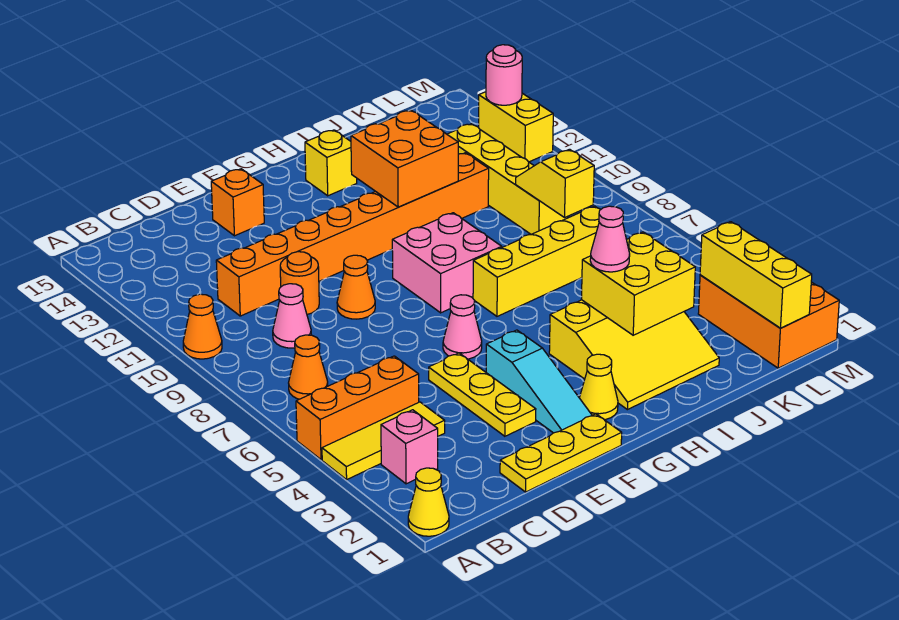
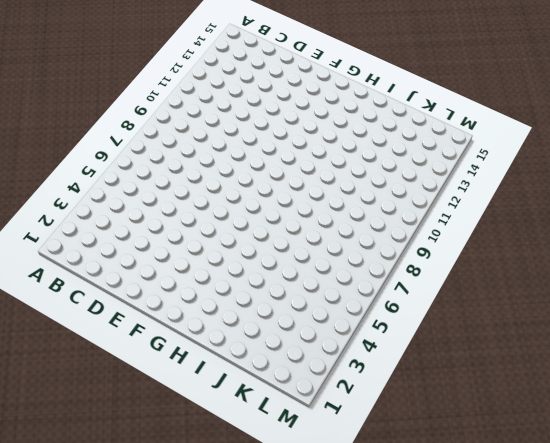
none -> yellow 1x1 cone [408,468,449,536]
none -> yellow 1x3 tile [322,402,445,480]
none -> orange 1x3 brick [296,356,419,460]

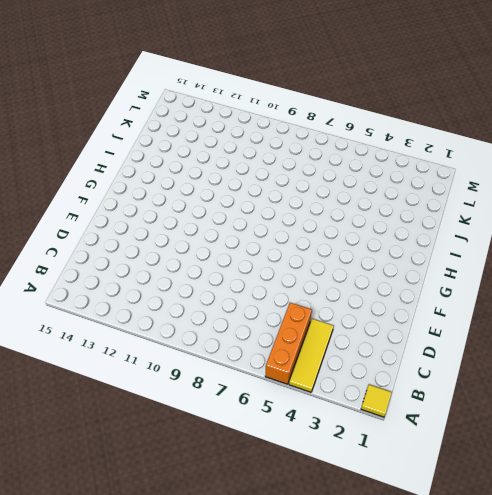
yellow 1x1 tile [361,385,392,417] -> yellow 1x1 cone [408,468,449,536]
none -> orange 1x1 cone [183,294,222,359]
none -> pink 1x1 brick [381,410,438,484]
none -> orange 1x1 cone [289,335,328,399]

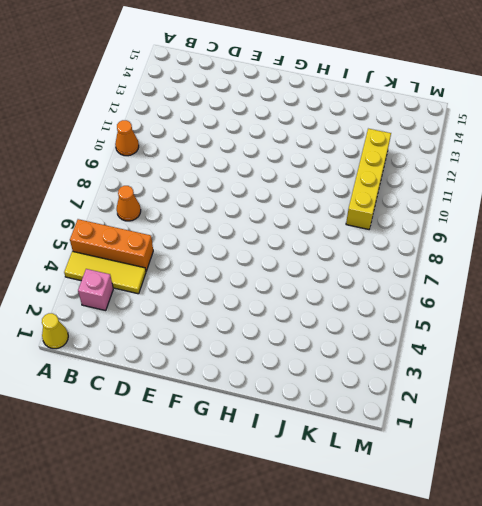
none -> pink 1x1 cone [273,284,311,348]
none -> orange 1x8 brick [216,153,489,316]
none -> yellow 1x3 plate [500,414,622,492]

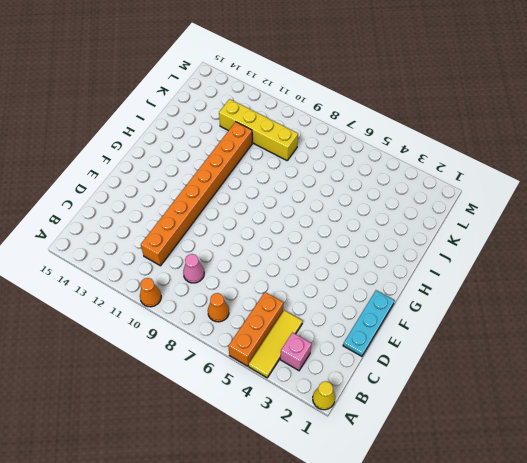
cyan 1x3 plate [343,290,395,356] -> yellow 1x3 plate [500,414,622,492]
none -> orange 1x1 round brick [280,252,319,314]
none -> yellow 1x3 plate [429,353,536,436]
none -> orange 1x1 cone [337,255,375,319]

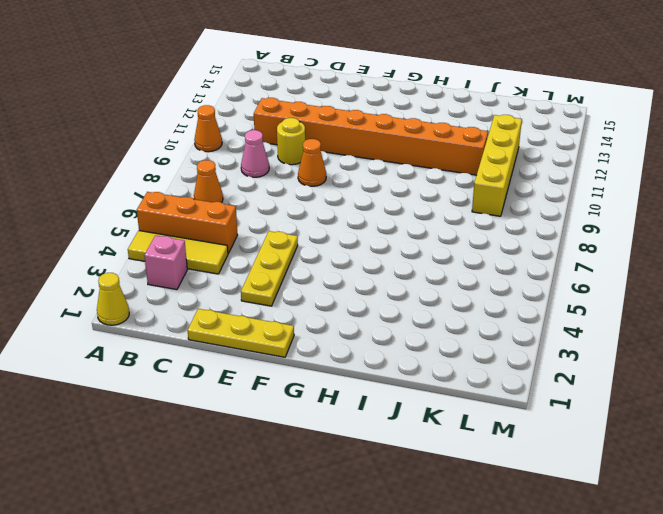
yellow 1x1 round brick [277,118,305,165] -> orange 1x1 round brick [280,252,319,314]
none -> orange 1x1 brick [211,169,264,236]
none -> cyan 1x3 slope [486,330,592,433]
none -> pink 1x1 cone [443,295,482,359]

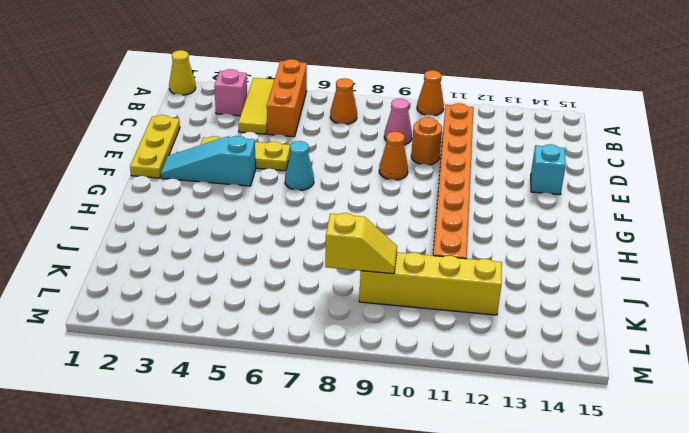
cyan 1x1 brick [531,144,566,195] -> orange 1x1 brick [211,169,264,236]
cyan 1x1 cone [285,141,314,190] -> pink 1x1 cone [443,295,482,359]
none -> yellow 1x1 cone [580,354,618,420]
none -> pink 2x2 brick [392,213,502,313]
none -> yellow 3x3 slope [549,300,719,410]

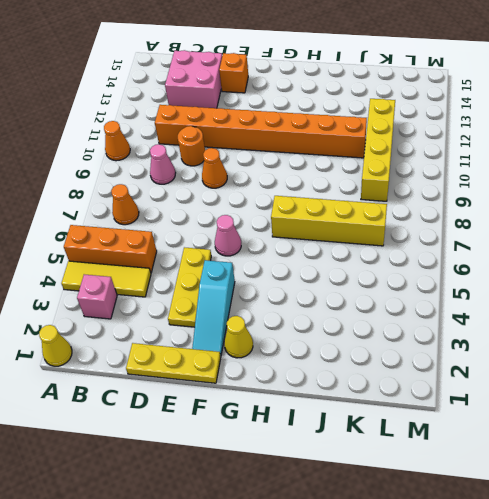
pink 2x2 brick [165,50,222,108] -> pink 2x2 brick moved to [392,213,502,313]
none -> yellow 3x3 slope [549,300,719,410]
none -> yellow 1x1 brick [305,130,357,196]
none -> orange 2x3 brick [698,275,839,368]

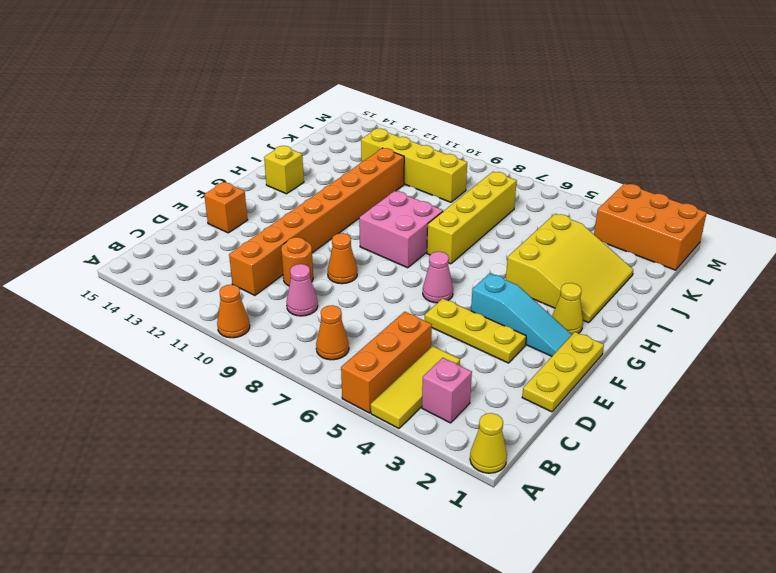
none -> yellow 1x2 brick [479,92,553,162]
none -> orange 2x2 brick [351,110,458,207]
none -> yellow 2x2 brick [581,232,695,335]

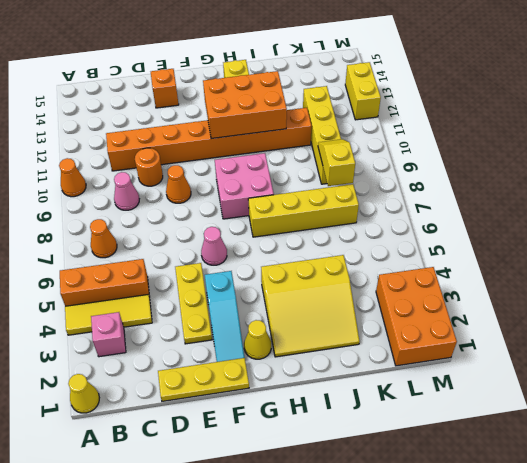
orange 2x3 brick [203,71,287,139] -> orange 2x2 brick [351,110,458,207]
none -> yellow 2x2 brick [581,232,695,335]
none -> yellow 1x3 brick [700,222,812,328]
none -> pink 1x1 round brick [486,45,522,105]

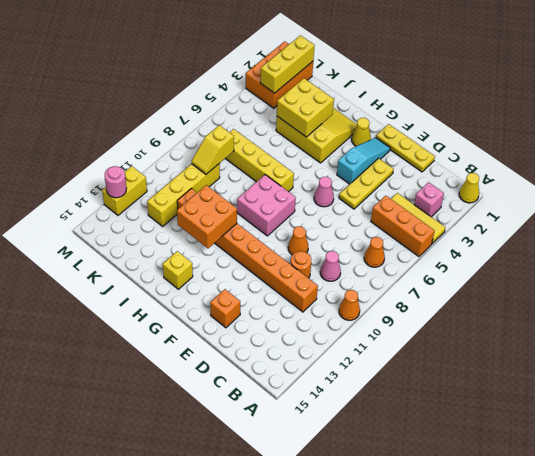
none -> pink 1x1 cone [590,206,630,272]

